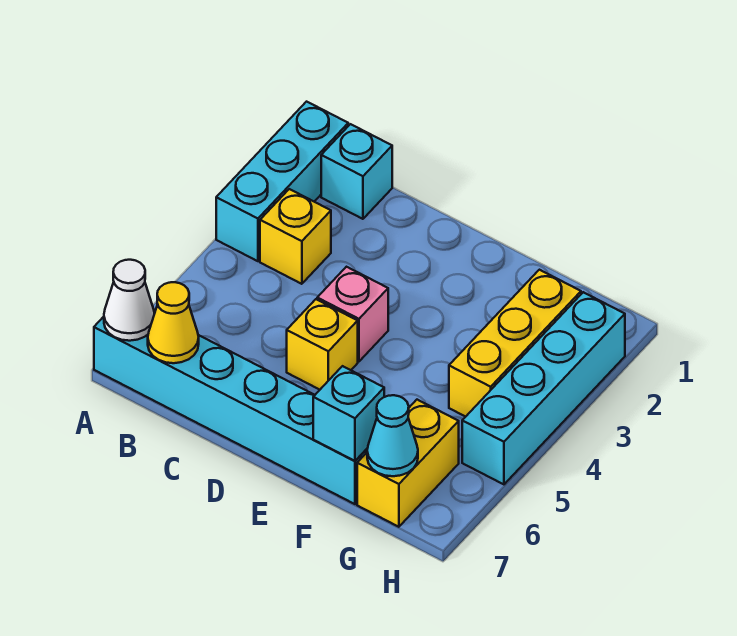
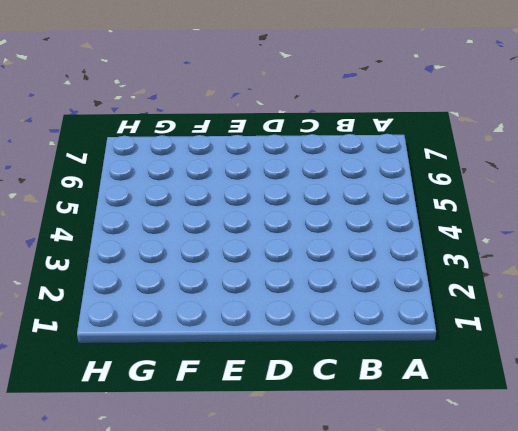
none -> cyan 1x3 brick [216,102,348,261]
none -> cyan 1x6 brick [94,312,368,504]
none -> cyan 1x1 brick [321,124,392,219]

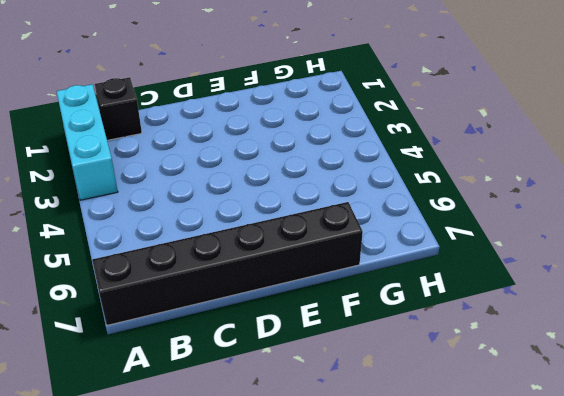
black 1x6 brick [92,202,363,325] -> cyan 1x6 brick [94,312,368,504]
black 1x1 brick [95,77,142,140] -> cyan 1x1 brick [321,124,392,219]
none -> yellow 1x1 brick [260,189,331,284]
none -> pink 1x1 brick [317,267,388,361]
none -> yellow 1x1 brick [287,299,358,390]

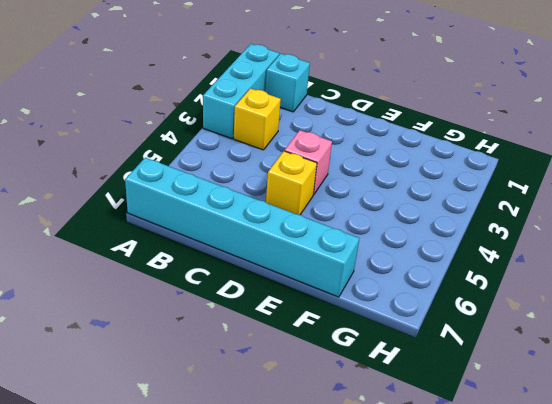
none -> yellow 1x3 brick [449,270,581,417]
none -> yellow 1x2 brick [357,400,459,527]
none -> cyan 1x4 brick [462,292,625,484]

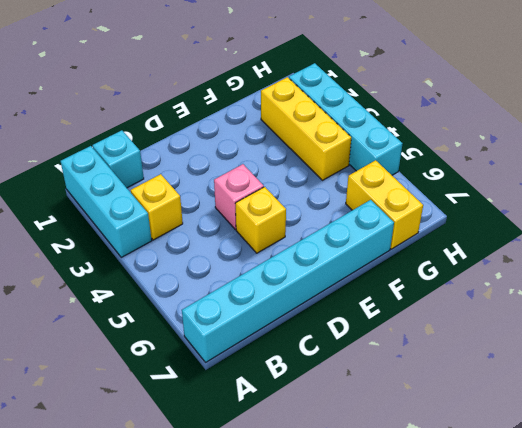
none -> white 1x1 cone [104,260,155,341]
none -> yellow 1x1 cone [148,282,199,363]
none -> cyan 1x1 brick [313,366,384,461]

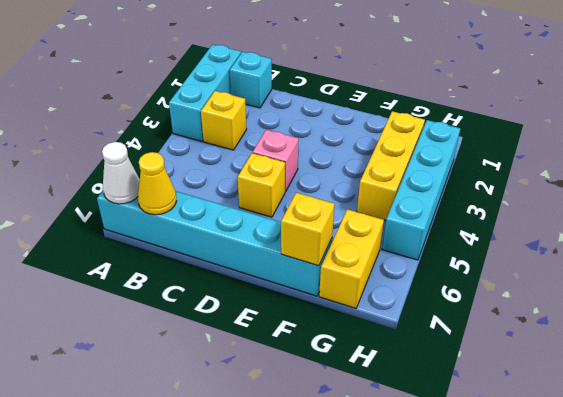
yellow 1x1 brick [281,193,335,266] -> cyan 1x1 brick [313,366,384,461]
none -> cyan 1x1 cone [367,395,418,476]

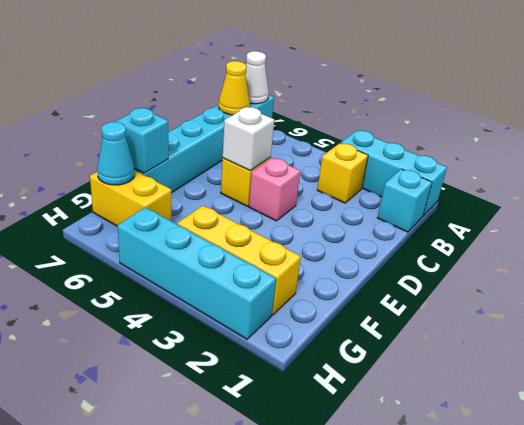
white 1x1 brick [223,107,274,171] -> none

